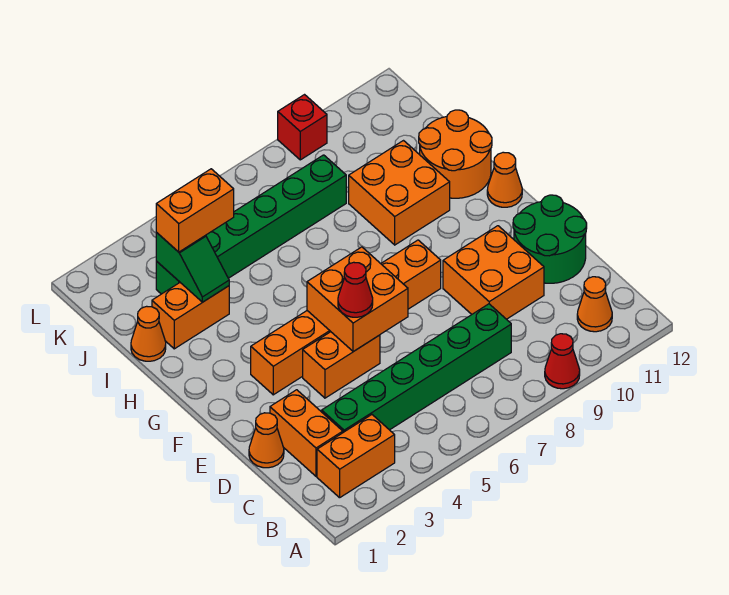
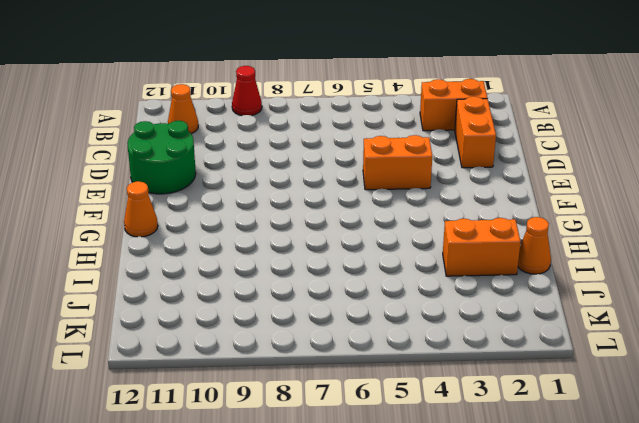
none -> green 1x6 brick [322,304,511,432]
none -> orange 1x1 cone [249,413,284,468]
none -> orange 2x2 brick [443,226,544,319]

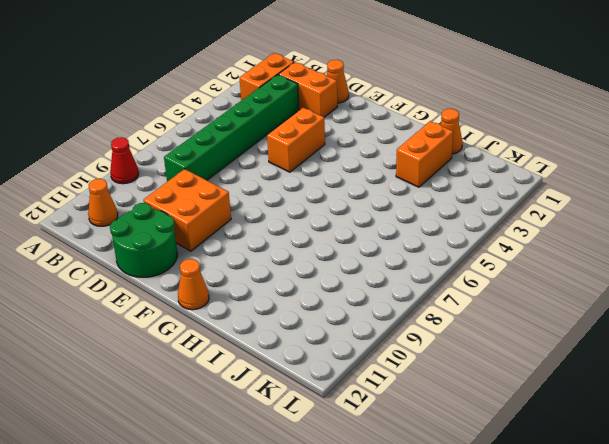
none -> orange 1x6 brick [251,240,441,395]
none -> orange 2x2 brick [349,141,450,245]
none -> orange 2x2 round brick [419,110,492,198]

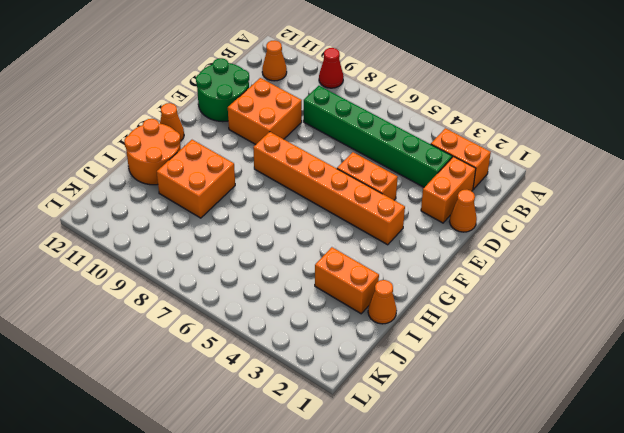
none -> green 1x6 brick [156,155,346,294]
none -> red 1x1 brick [278,95,327,160]
none -> orange 2x2 brick [307,247,408,352]

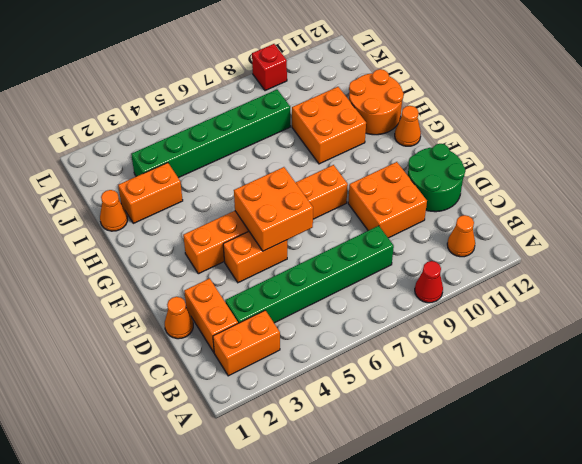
none -> green 1x2 slope [156,232,229,302]
none -> red 1x1 cone [338,262,373,317]
none -> orange 1x2 brick [156,169,234,252]

